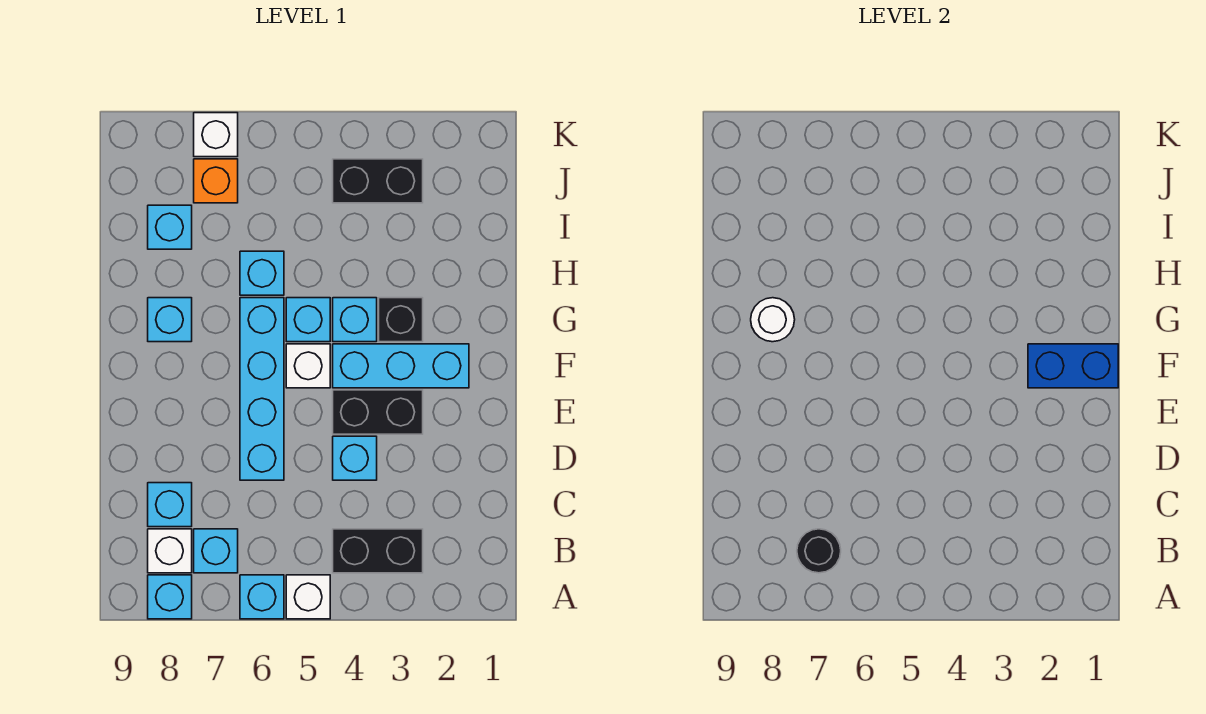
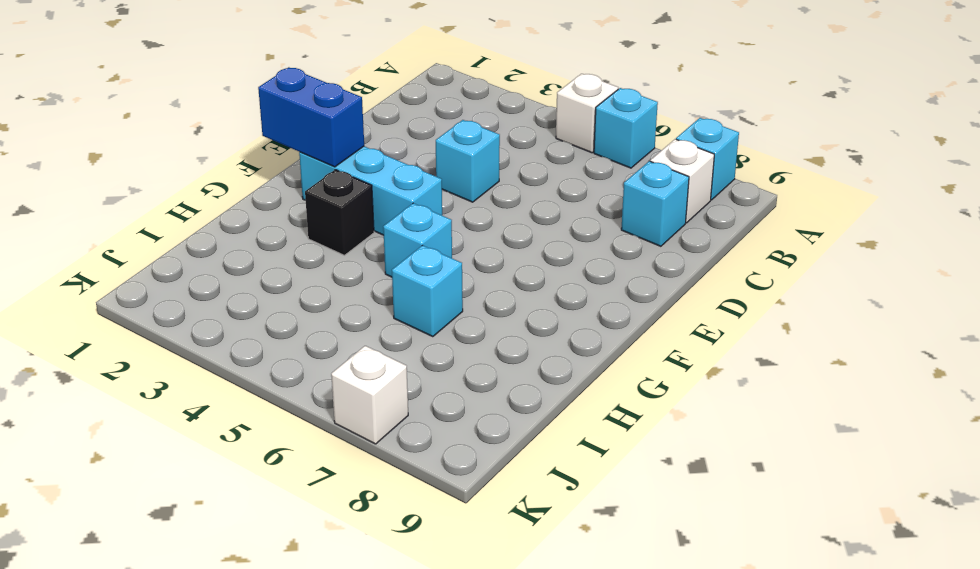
none -> black 1x2 brick [333,529,423,573]
none -> cyan 1x1 brick [194,529,238,573]
none -> cyan 1x4 brick [240,298,284,480]

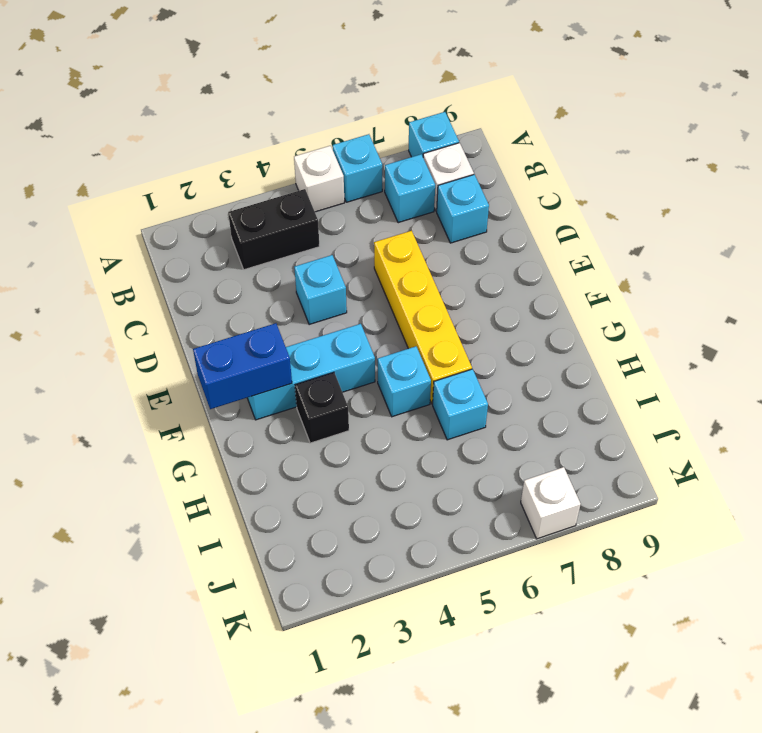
yellow 1x4 brick [374,231,472,404] -> cyan 1x4 brick [240,298,284,480]
none -> black 1x2 brick [333,390,423,434]
none -> white 1x1 brick [286,344,330,388]
none -> cyan 1x1 brick [333,298,377,342]

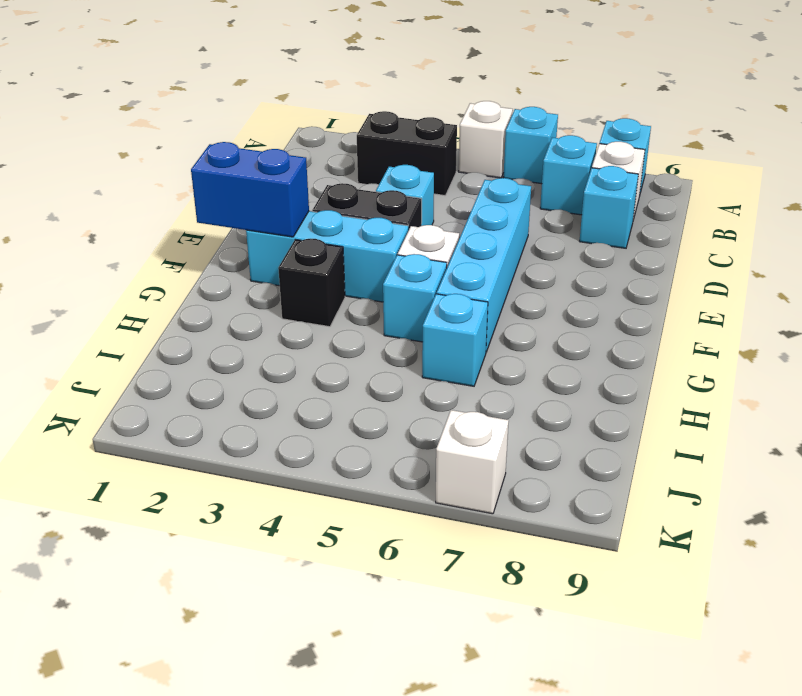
none -> cyan 1x1 brick [333,298,377,342]
none -> cyan 1x1 brick [148,298,192,342]
none -> cyan 1x1 brick [148,205,192,249]

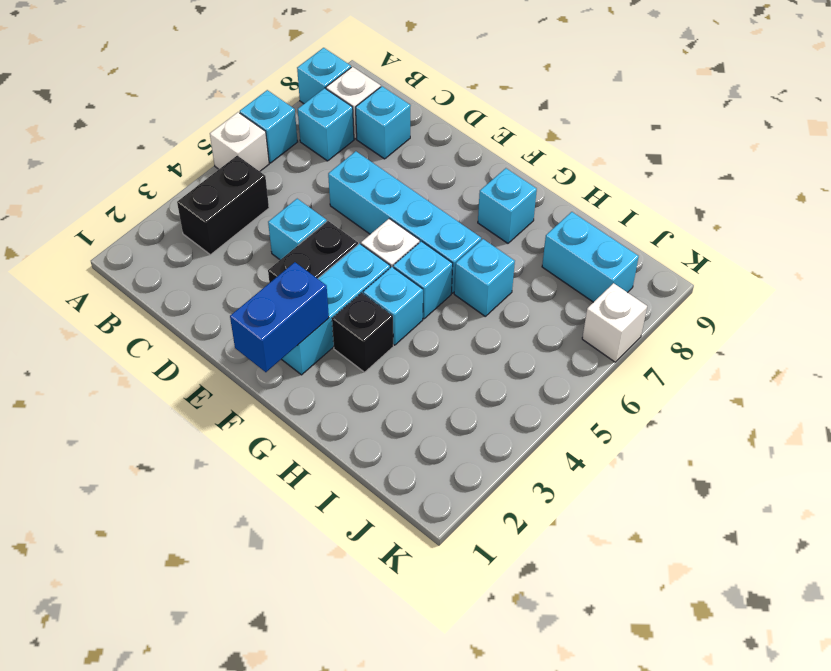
cyan 1x2 brick [542,212,639,302] -> cyan 1x1 brick [148,205,192,249]
none -> black 1x2 brick [333,159,423,203]
none -> orange 1x1 brick [194,159,238,203]
none -> black 1x1 round brick [797,529,841,573]

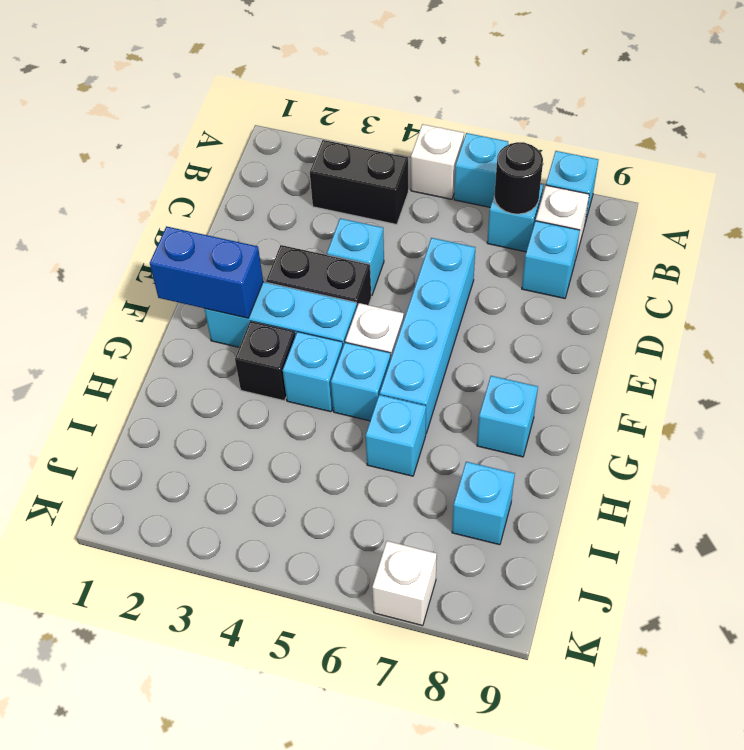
none -> black 1x2 brick [333,159,423,203]
none -> orange 1x1 brick [194,159,238,203]
none -> white 1x1 round brick [751,298,795,342]

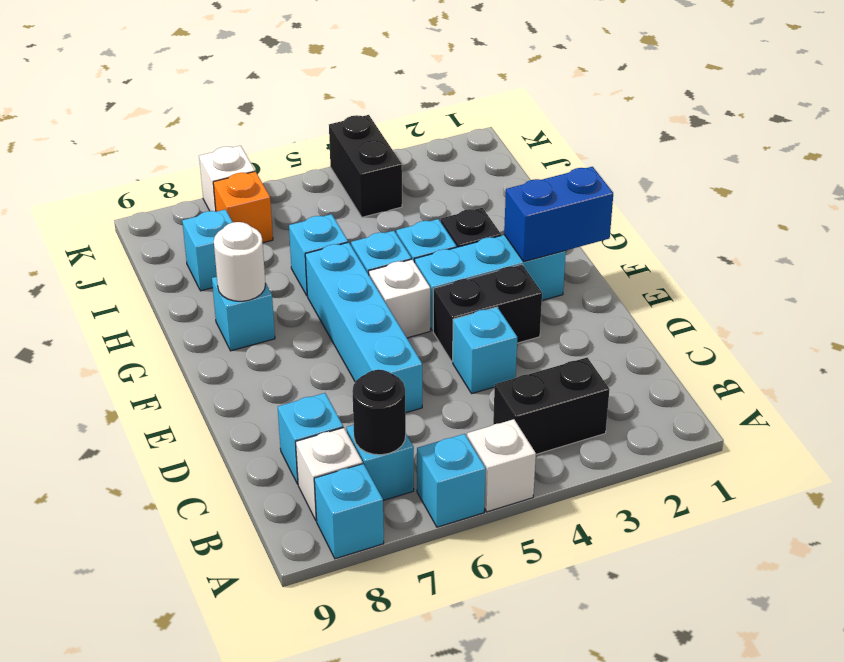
black 1x2 brick [329,115,402,217] -> black 1x2 brick turned to [333,159,423,203]

